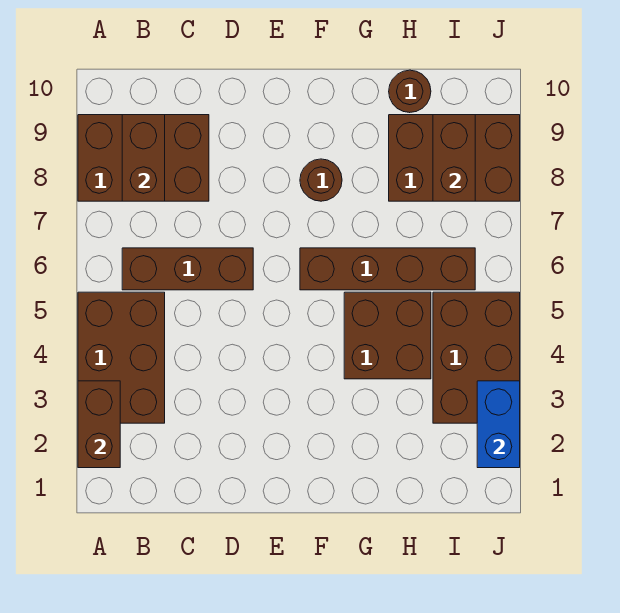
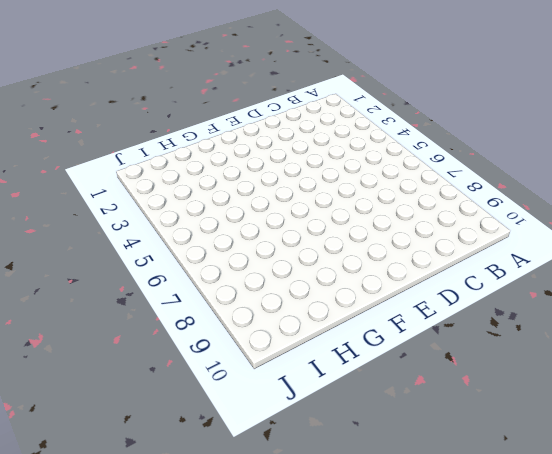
none -> brown 2x3 brick [78,292,165,423]
none -> brown 2x3 brick [78,115,209,201]
none -> brown 1x3 brick [122,248,253,290]

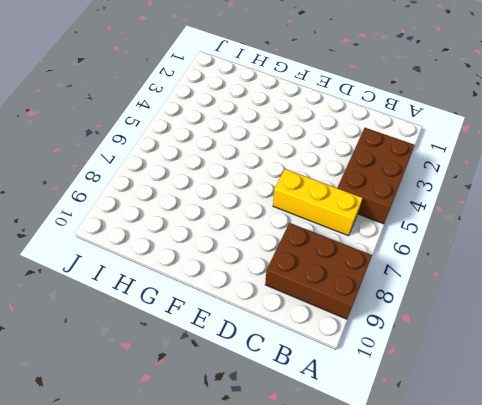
yellow 1x3 brick [273,169,363,236] -> brown 1x3 brick [122,248,253,290]
none -> brown 1x4 brick [300,248,475,290]
none -> brown 1x1 round brick [300,159,342,201]
none -> brown 2x2 brick [344,292,431,379]

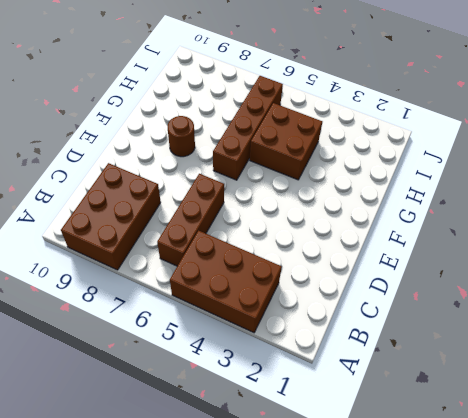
none -> brown 2x3 brick [389,115,520,201]
none -> brown 1x1 round brick [389,70,431,113]
none -> brown 2x3 brick [433,292,520,423]

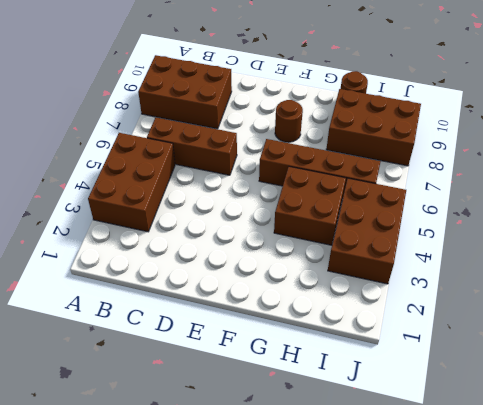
none -> brown 1x2 brick [78,381,120,468]
none -> brown 1x2 brick [122,115,165,201]
none -> brown 1x2 brick [433,115,475,201]

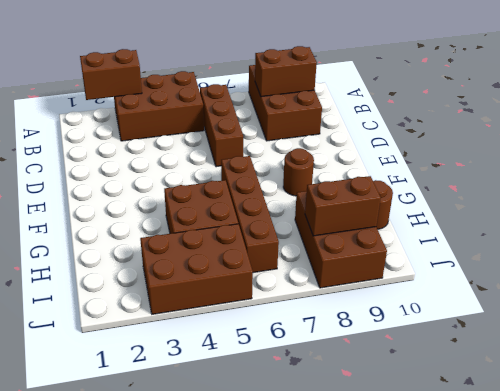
none -> blue 1x2 brick [477,381,520,468]

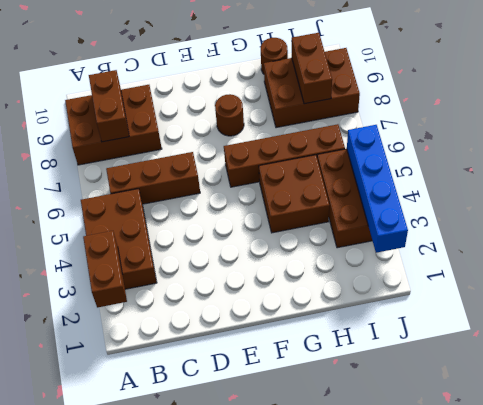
blue 1x4 brick [347,125,408,253] -> blue 1x2 brick [477,381,520,468]

